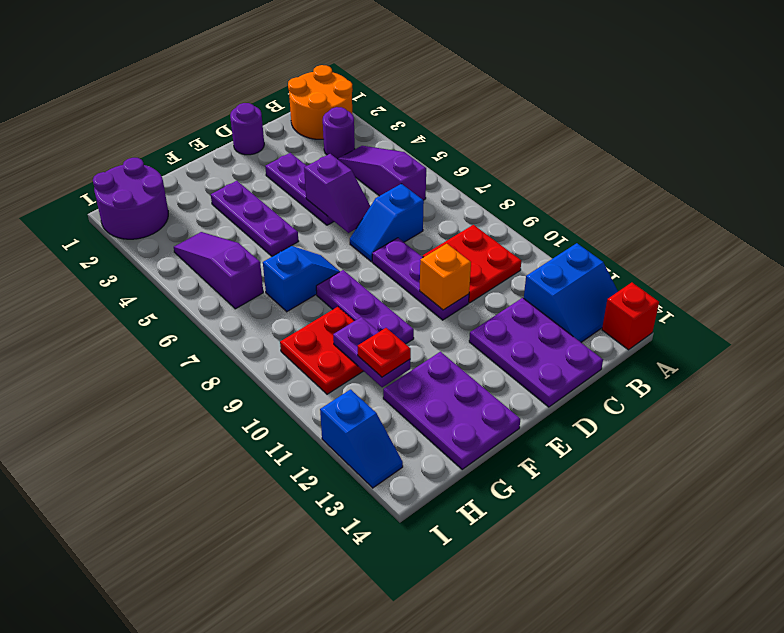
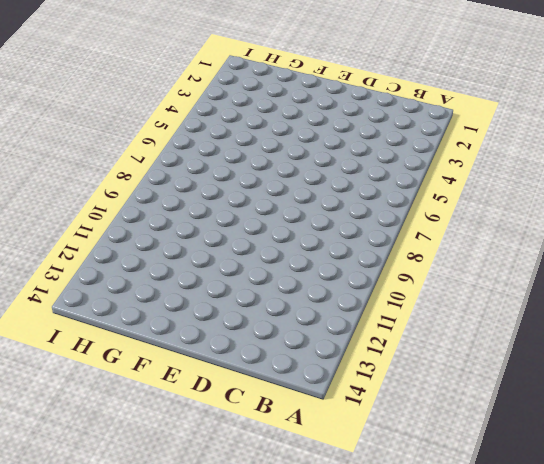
none -> orange 2x2 round brick [288,65,353,139]
none -> blue 2x2 slope [524,243,618,342]
none -> red 1x1 brick [602,283,659,350]

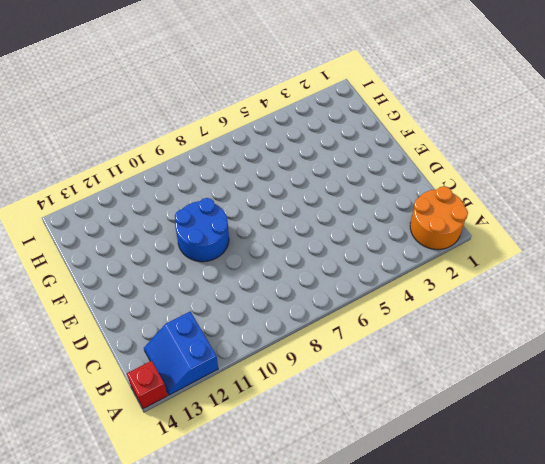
blue 2x2 round brick [175,198,229,262] -> purple 1x3 plate [316,270,414,344]
none -> purple 1x1 round brick [323,107,355,159]
none -> purple 1x3 slope [338,146,426,200]
none -> red 2x2 plate [423,225,521,303]

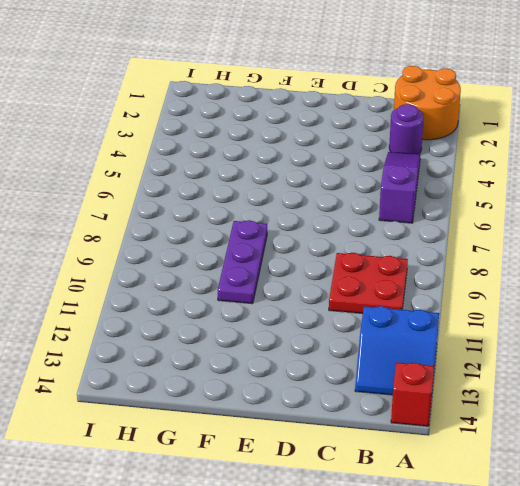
none -> blue 1x2 slope [350,184,424,261]
none -> purple 2x3 plate [469,298,603,407]
none -> purple 1x1 round brick [230,103,264,155]

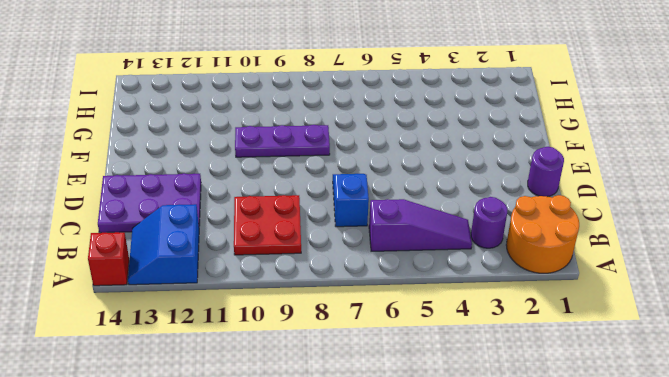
none -> purple 1x3 plate [265,153,334,225]
none -> purple 1x3 plate [372,238,469,320]
none -> purple 1x3 plate [211,181,299,256]

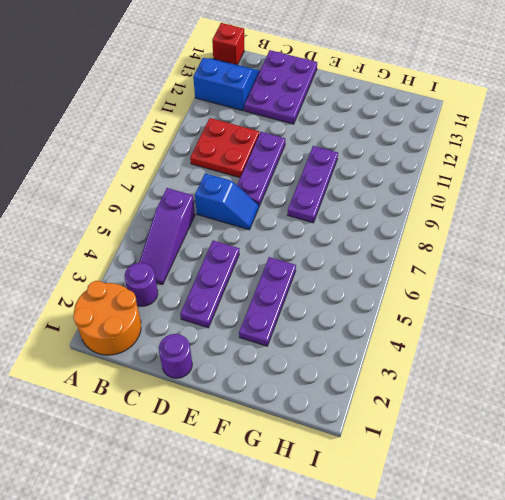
none -> blue 1x2 slope [263,246,340,312]
none -> purple 2x3 plate [383,352,520,469]
none -> red 2x2 plate [280,307,363,394]

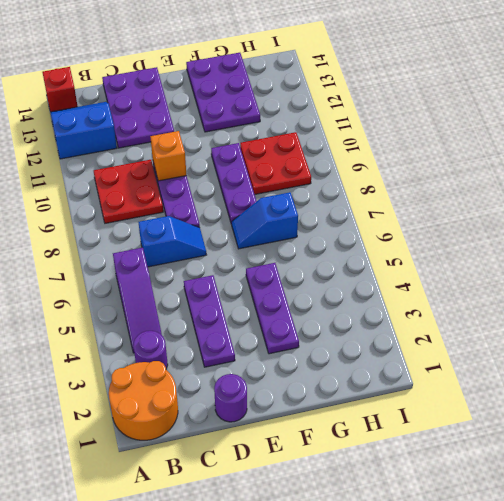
none -> purple 2x2 round brick [93,158,168,239]
none -> purple 1x3 slope [174,232,263,309]
none -> blue 1x2 slope [320,390,403,488]

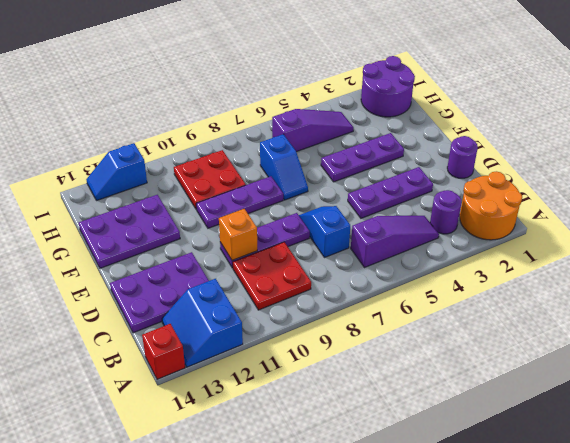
none -> purple 1x2 slope [304,154,370,233]
none -> purple 1x2 plate [333,317,411,387]
none -> red 1x1 plate [358,328,411,377]

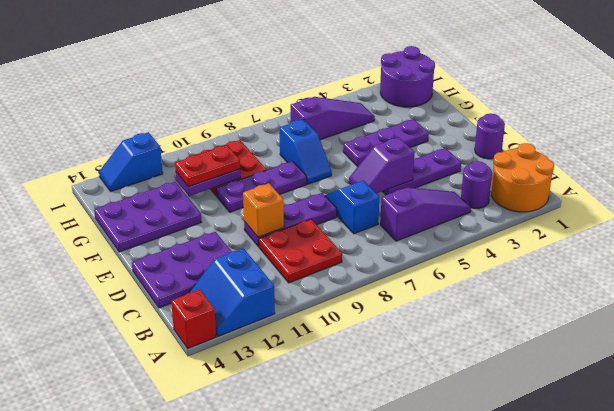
red 1x2 plate [175,145,240,187] -> red 1x1 plate [358,328,411,377]

